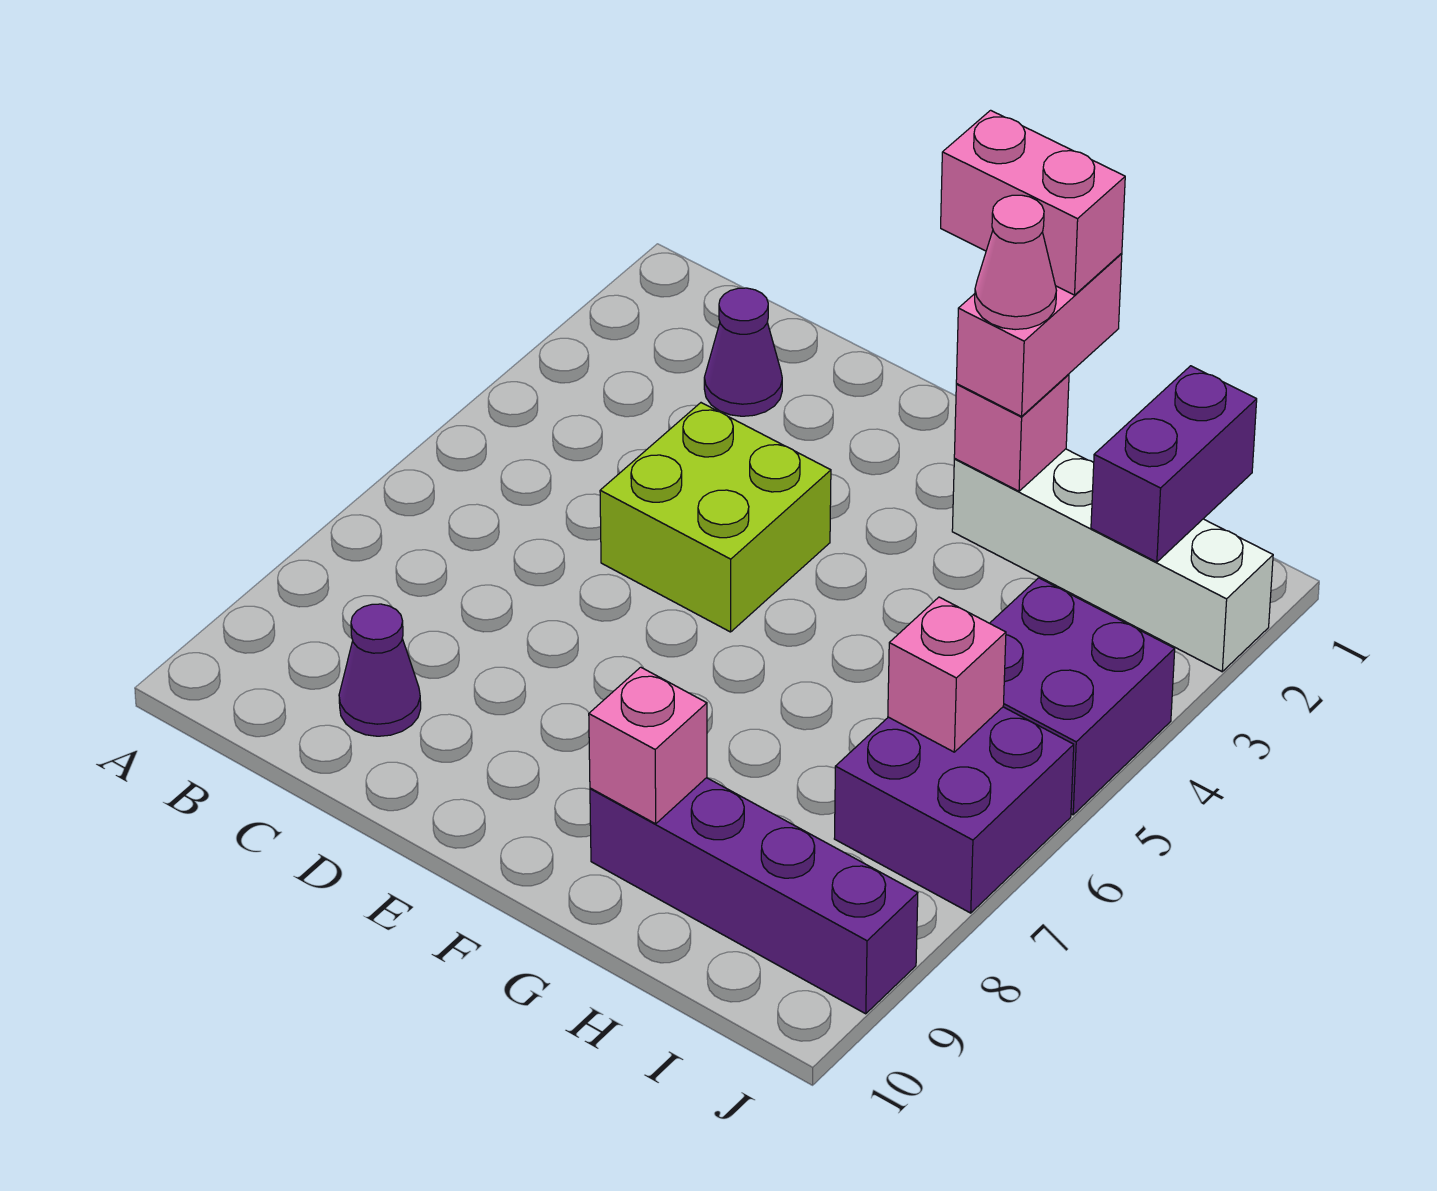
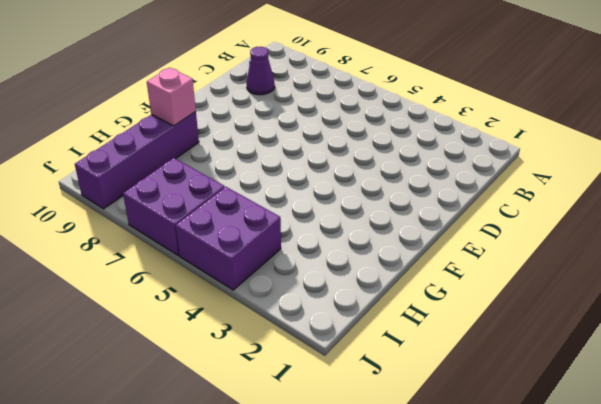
none -> purple 1x1 cone [704,288,782,416]
none -> lime 2x2 brick [600,403,831,632]
none -> white 1x4 brick [952,449,1273,672]

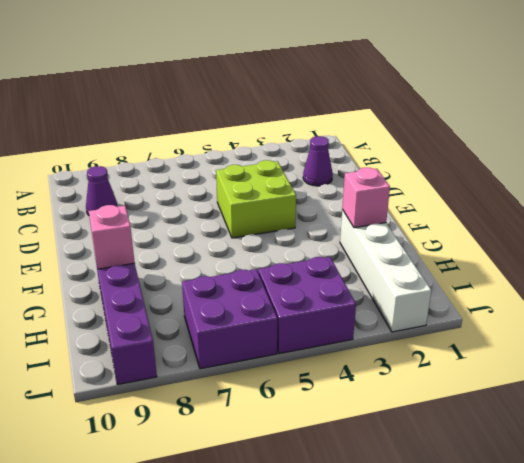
none -> purple 1x2 brick [1091,366,1257,562]
none -> pink 1x1 brick [888,597,1006,752]
none -> pink 1x2 brick [956,253,1122,416]

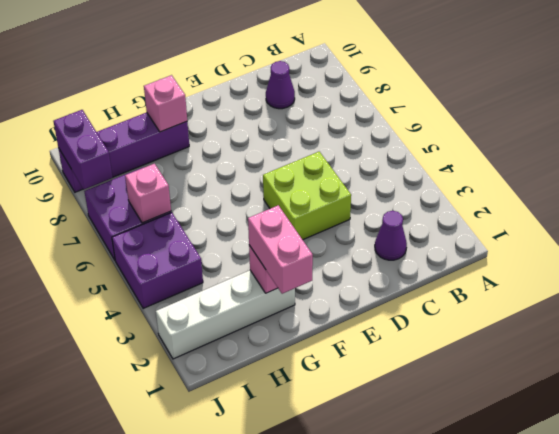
purple 1x2 brick [53,110,113,189] -> purple 1x2 brick moved to [1091,366,1257,562]
none -> pink 1x2 brick [941,110,1125,295]
none -> pink 1x1 cone [975,195,1056,330]

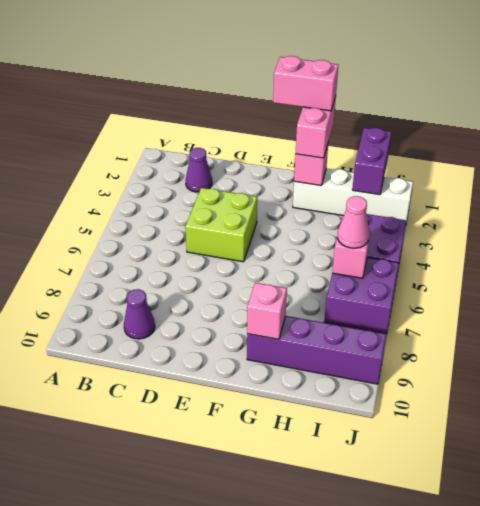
pink 1x1 cone [338,196,369,248] -> pink 1x1 cone moved to [975,195,1056,330]

